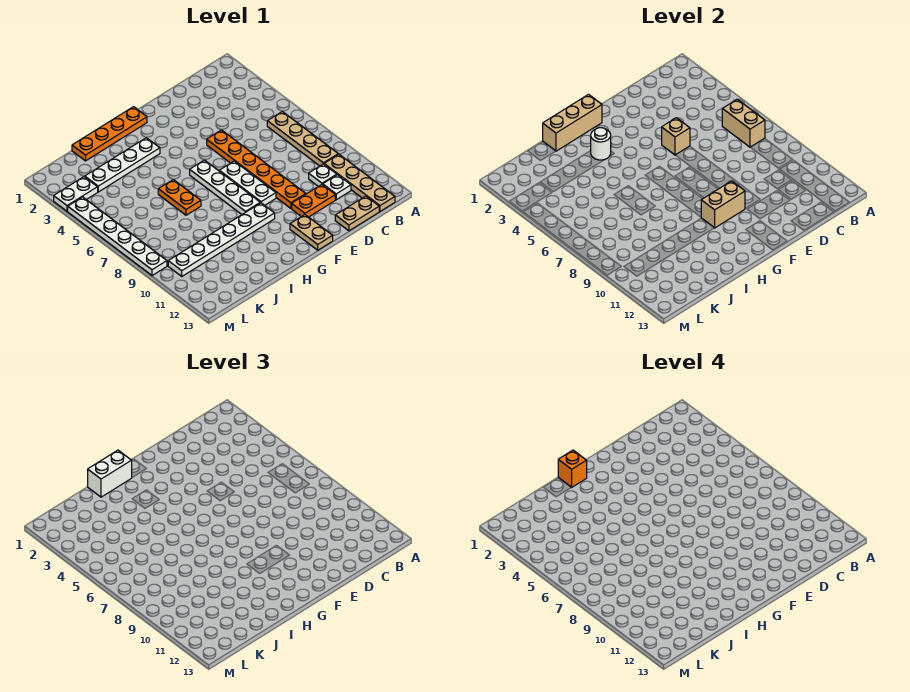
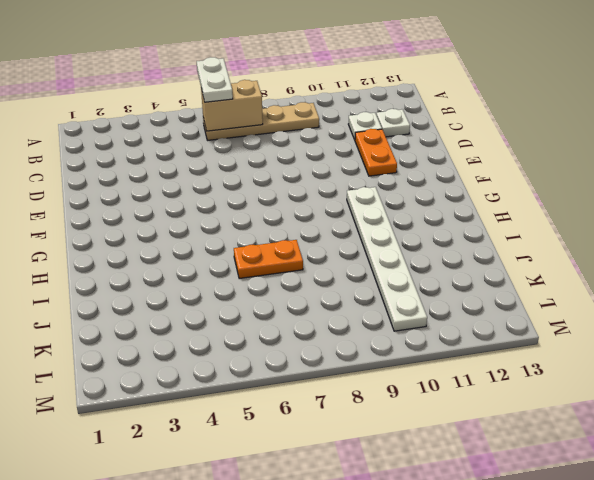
white 1x2 plate [197,57,233,102] -> white 1x2 plate moved to [54,177,98,211]
white 1x1 plate [376,109,410,137] -> white 1x1 plate moved to [309,164,337,186]
none -> tan 1x4 plate [324,154,395,211]
none -> tan 1x2 plate [335,196,379,231]
none -> orange 1x6 plate [207,130,306,208]

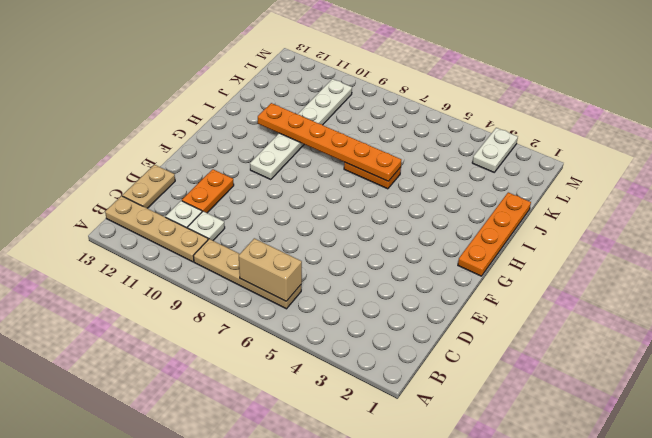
orange 1x6 plate [258,103,401,181] -> orange 1x6 plate moved to [207,130,306,208]
none -> white 1x3 plate [219,161,276,205]
none -> tan 1x2 plate [290,215,333,250]
none -> white 1x4 plate [190,160,260,214]

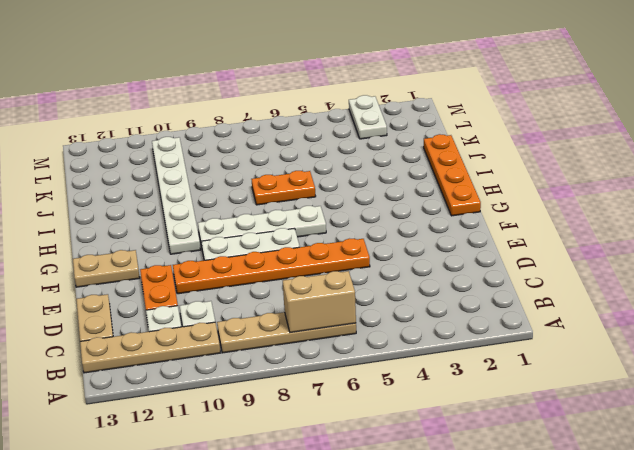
none -> white 1x4 plate [85,138,160,192]
none -> white 1x6 plate [68,197,167,276]
none -> tan 1x1 brick [662,118,690,155]

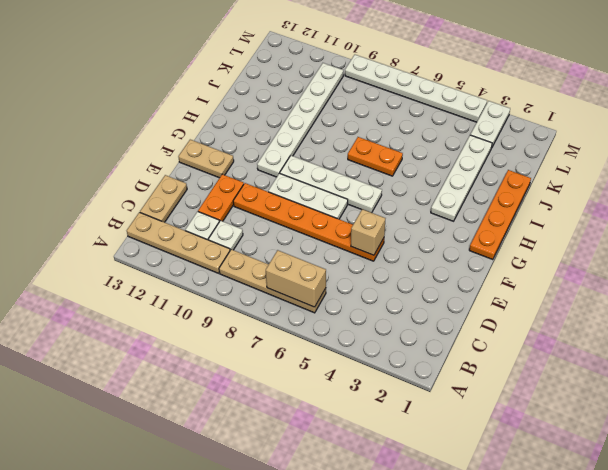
none -> tan 1x2 brick [701,181,745,228]
none -> tan 1x3 brick [543,94,602,151]
none -> white 1x1 round brick [591,128,611,160]

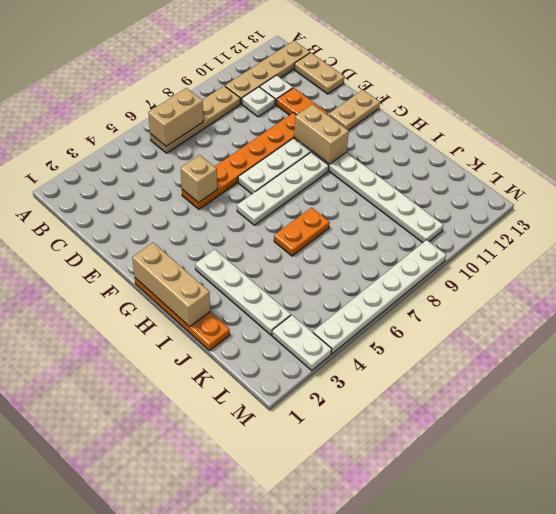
none -> white 1x1 round brick [591,128,611,160]
none -> white 1x2 brick [88,450,132,497]
none -> orange 1x1 brick [558,450,587,487]

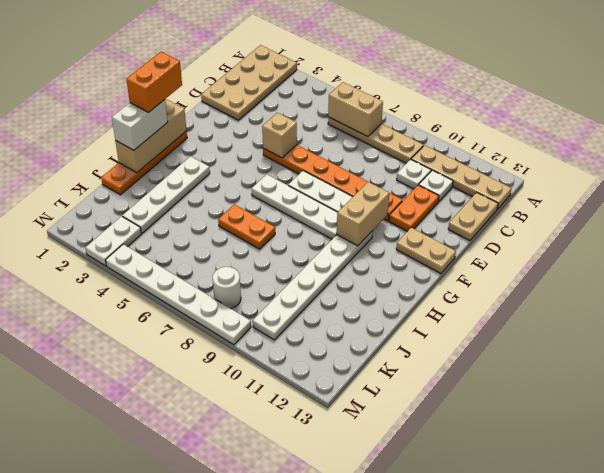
tan 2x4 plate [201,45,297,120] -> none
orange 1x2 brick [126,52,182,112] -> orange 1x1 brick [558,450,587,487]
white 1x1 round brick [213,267,241,308] -> white 1x1 round brick moved to [591,128,611,160]

